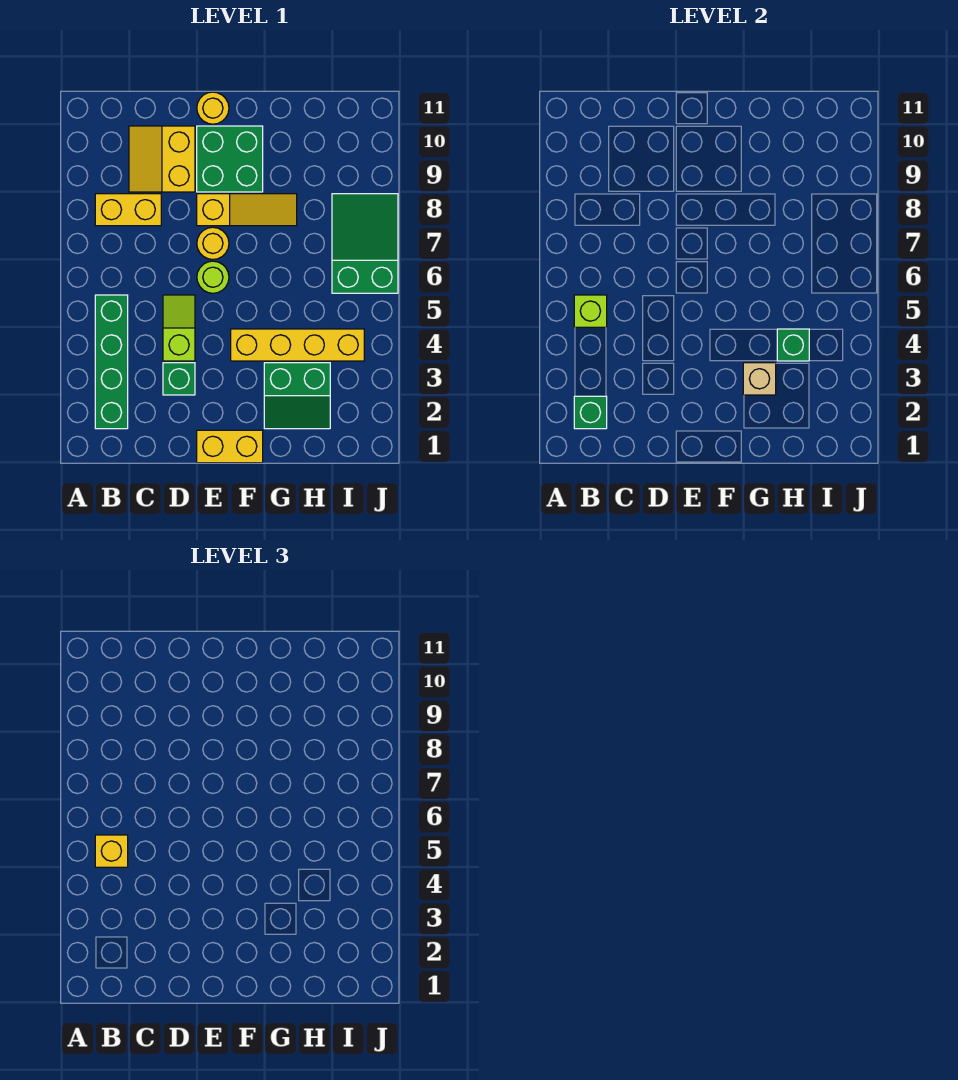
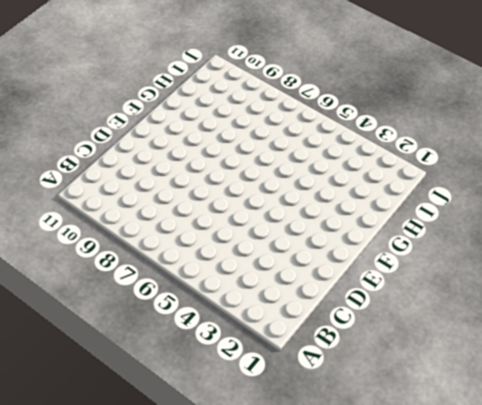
none -> green 1x4 brick [95,295,128,429]
none -> yellow 1x2 brick [95,194,161,226]
none -> yellow 2x2 slope [129,126,195,192]

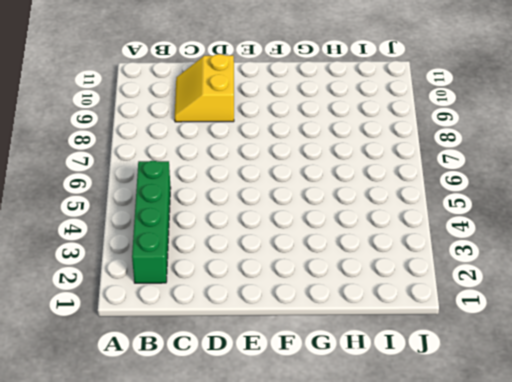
none -> yellow 1x2 brick [95,194,161,226]
none -> green 1x1 brick [163,363,195,395]
none -> lime 1x2 slope [163,295,195,361]

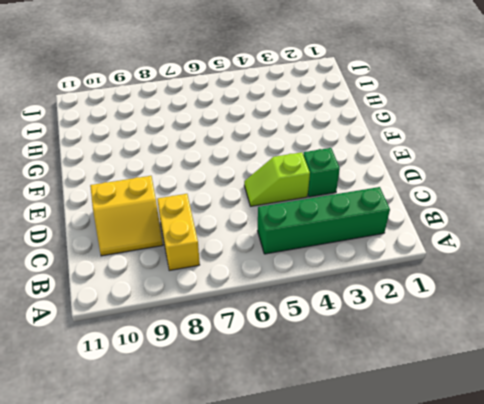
none -> yellow 1x2 brick [197,430,263,463]
none -> lime 1x1 round brick [197,261,229,293]
none -> yellow 1x1 round brick [197,227,229,260]

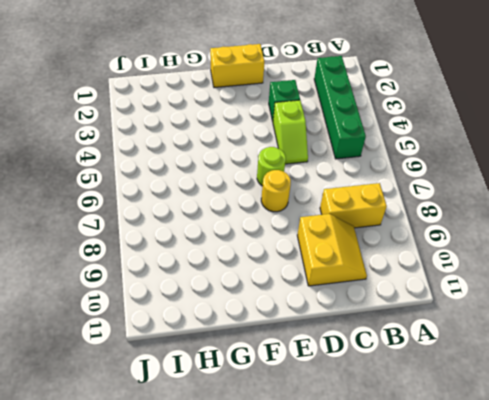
none -> yellow 1x3 slope [197,194,297,226]
none -> green 2x2 brick [197,126,263,192]
none -> yellow 1x1 round brick [197,92,229,124]

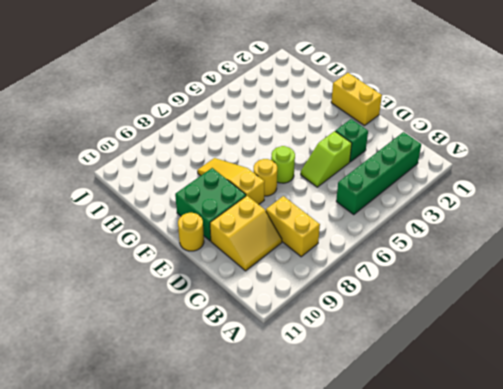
none -> yellow 1x4 brick [231,329,364,361]
none -> green 2x2 slope [264,363,330,429]
none -> green 2x3 slope [332,194,398,293]

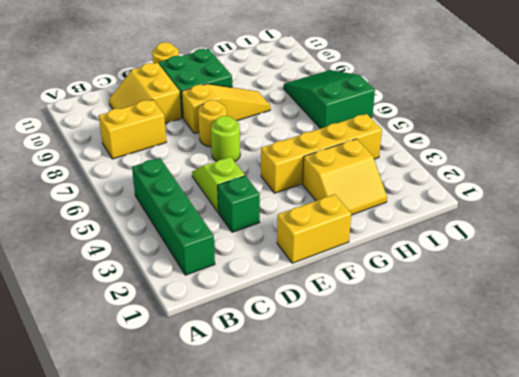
yellow 2x2 slope [303,139,387,215] -> green 2x2 slope [264,363,330,429]
none -> green 1x1 brick [574,396,607,429]
none -> lime 1x1 brick [574,295,607,327]
none -> tan 1x1 brick [743,363,776,395]

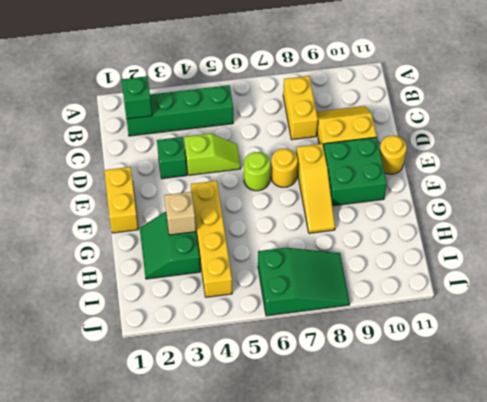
none -> lime 1x1 brick [574,295,607,327]
none -> green 1x1 brick [777,329,809,361]
none -> yellow 1x1 brick [95,835,128,867]

